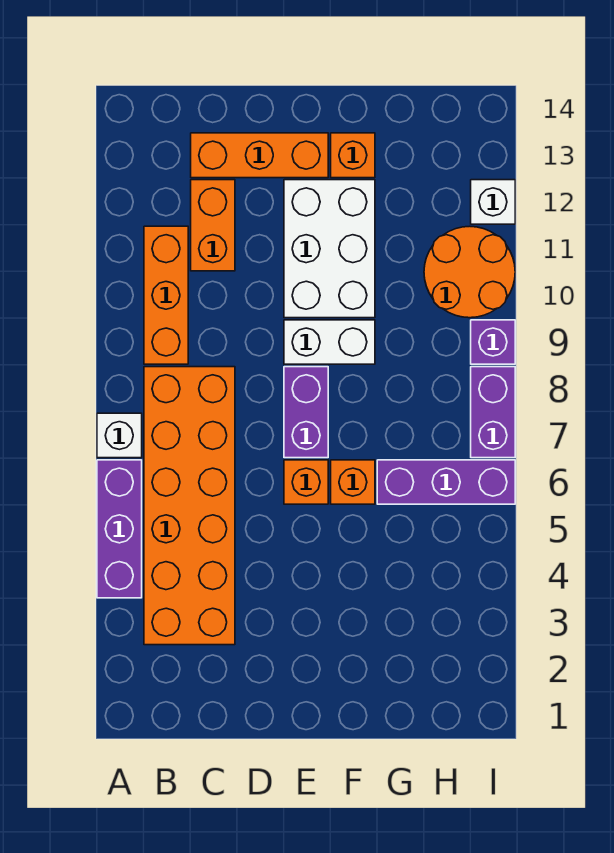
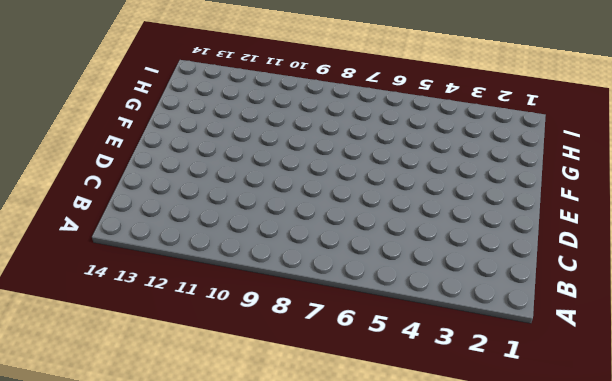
none -> purple 1x3 brick [97,460,142,598]
none -> white 1x1 brick [97,413,142,458]
none -> orange 2x6 brick [144,367,235,645]

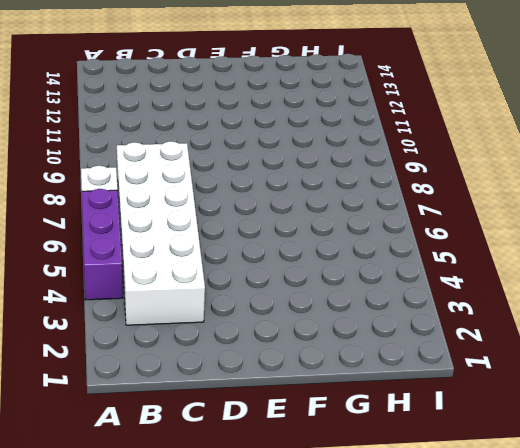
white 2x6 brick [117,141,205,325] -> orange 2x6 brick [144,367,235,645]
none -> orange 1x3 brick [144,226,188,364]
none -> orange 1x2 brick [191,180,235,271]
none -> orange 1x3 brick [191,133,328,178]

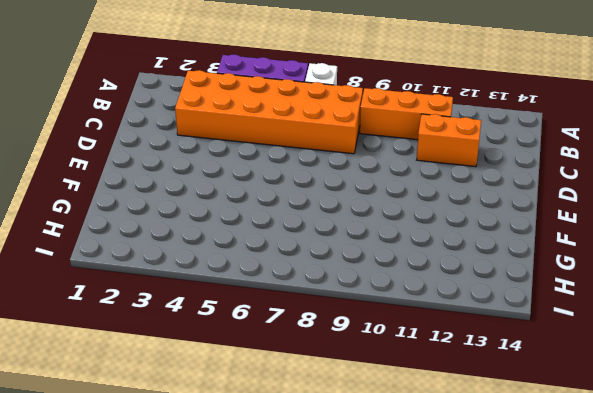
none -> orange 1x3 brick [191,133,328,178]
none -> orange 1x1 brick [284,460,328,504]
none -> purple 1x2 brick [284,367,328,458]

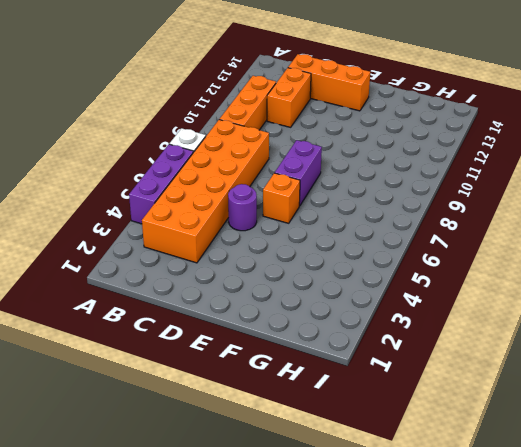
purple 1x1 round brick [228,184,257,231] -> none
none -> white 1x2 brick [284,320,375,364]
none -> white 2x3 brick [284,180,375,318]
none -> orange 1x1 brick [331,460,375,504]

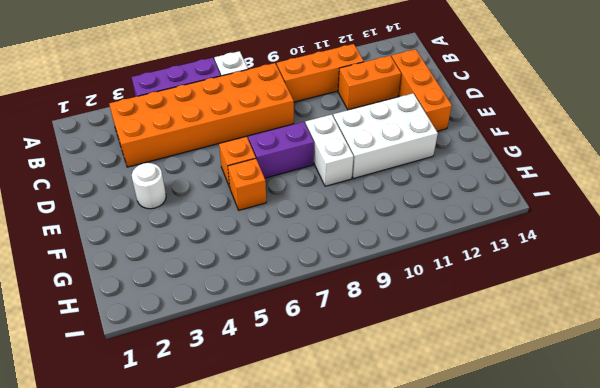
white 1x1 round brick [132,163,166,209] -> none
none -> orange 1x1 brick [331,133,375,178]
none -> purple 1x3 brick [377,460,515,504]
none -> orange 2x2 round brick [424,226,515,318]

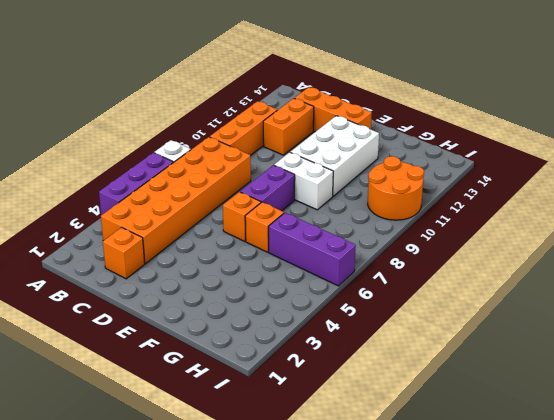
orange 1x1 brick [103,227,145,279] -> orange 1x1 brick moved to [331,133,375,178]
none -> purple 1x2 brick [471,367,515,458]
none -> purple 1x1 brick [471,320,515,364]
none -> white 1x1 brick [471,180,515,224]

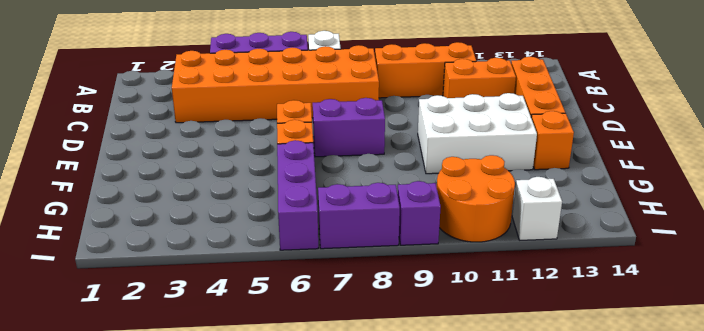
none -> white 1x2 brick [284,320,375,364]

